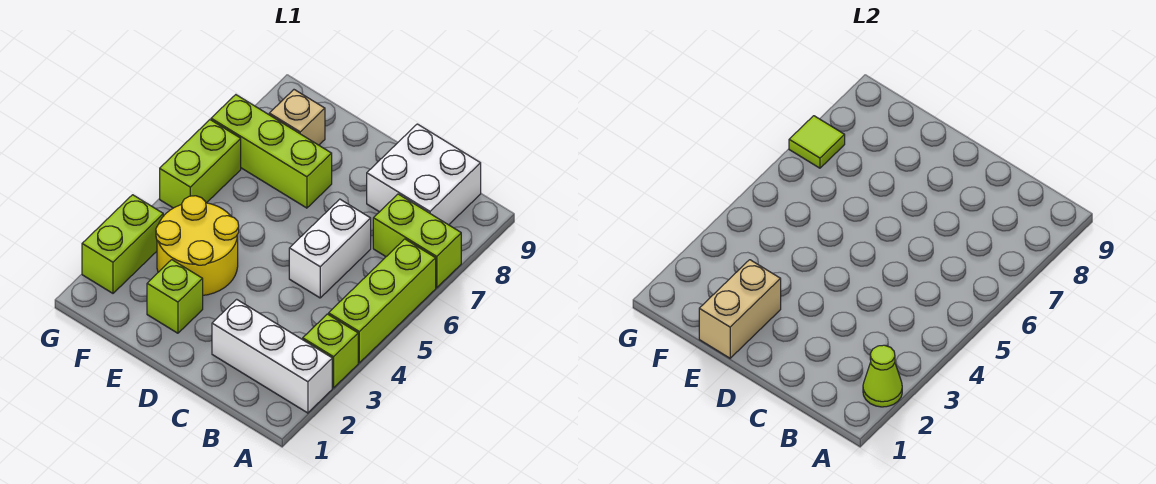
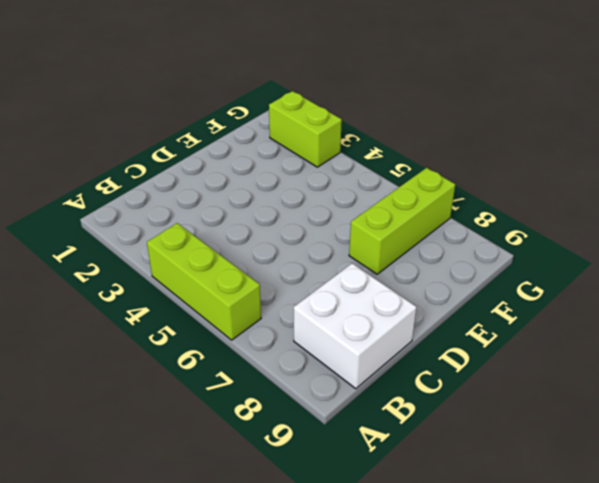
none -> white 1x3 brick [212,299,332,413]
none -> lime 1x1 brick [303,314,358,388]
none -> lime 1x2 brick [373,194,461,288]

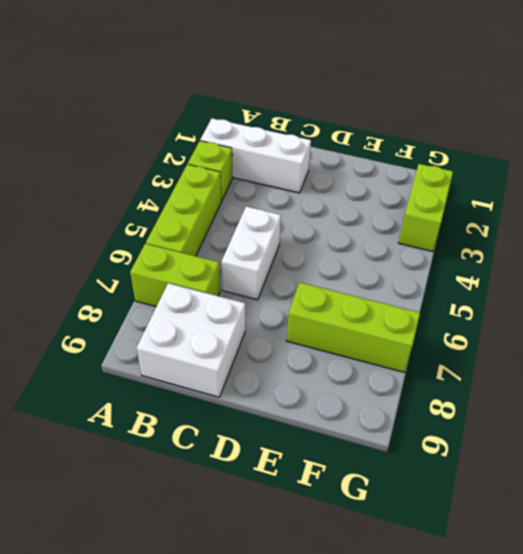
none -> lime 1x1 brick [147,260,203,333]
none -> yellow 2x2 round brick [156,196,239,295]
none -> tan 1x1 brick [269,90,325,145]

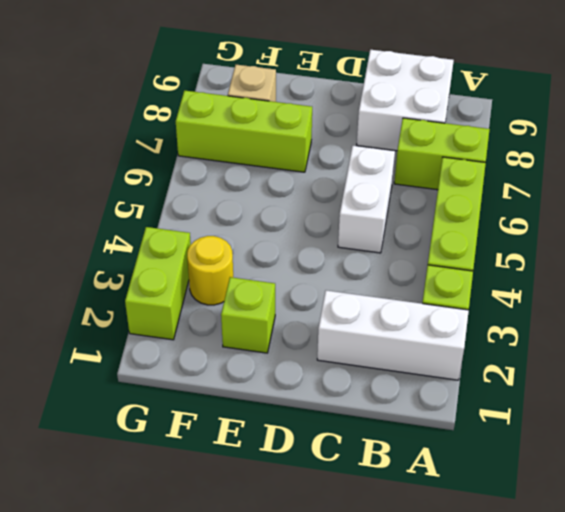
yellow 1x1 round brick [187,236,233,305] -> yellow 2x2 round brick [156,196,239,295]
none -> lime 1x2 brick [160,120,241,208]
none -> lime 1x1 cone [863,345,902,407]
none -> tan 1x2 brick [699,260,781,358]

